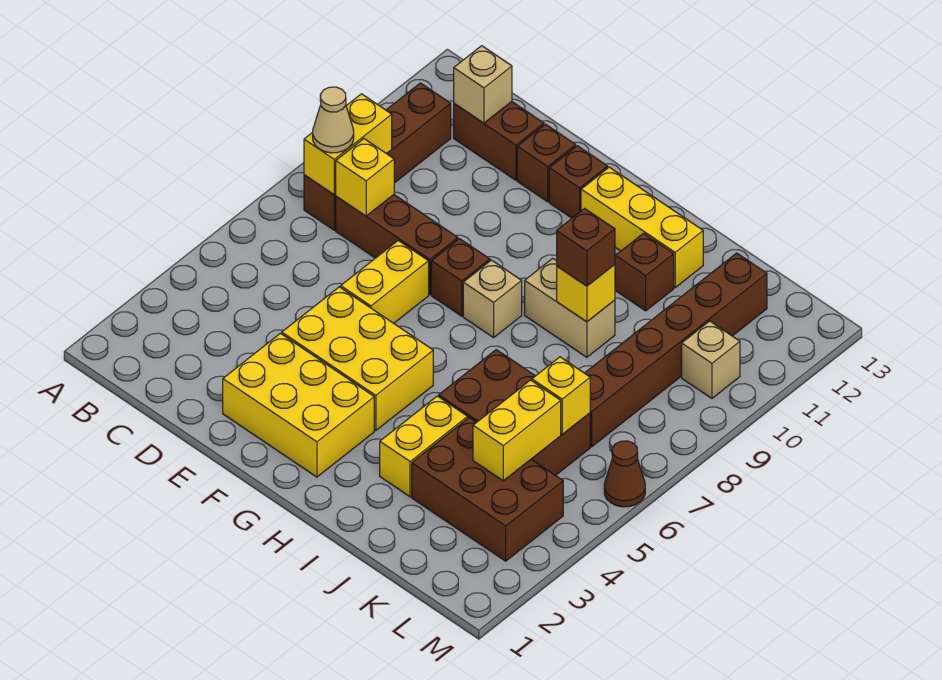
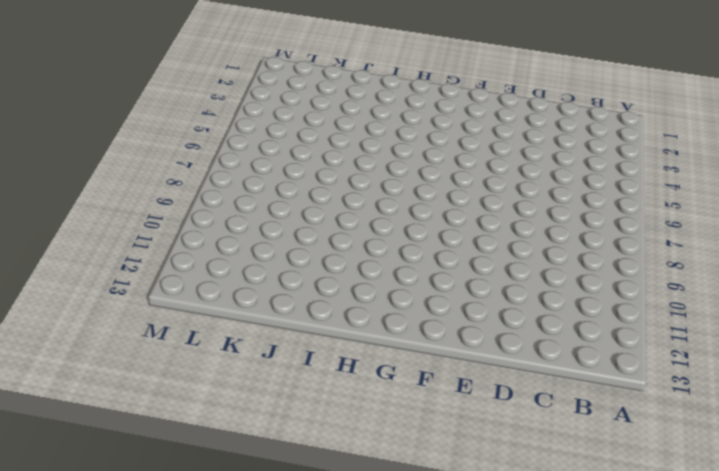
none -> brown 1x4 brick [304,83,451,230]
none -> brown 1x3 brick [336,195,458,295]
none -> brown 1x2 brick [454,102,544,180]

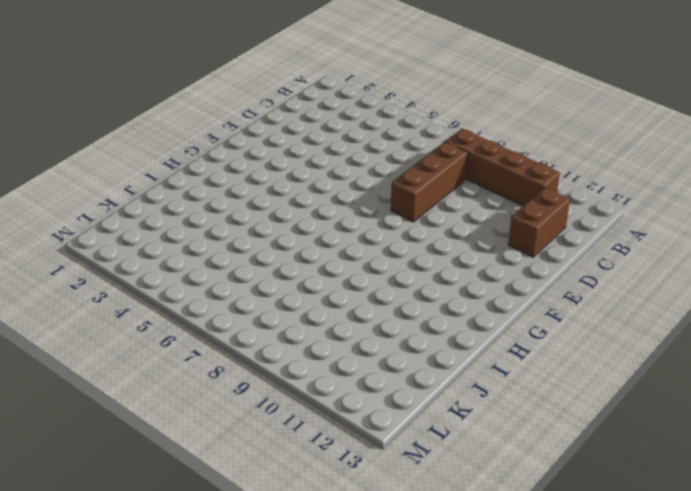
none -> yellow 2x3 brick [223,333,374,477]
none -> yellow 2x3 brick [282,287,433,431]
none -> yellow 1x2 brick [341,241,429,323]

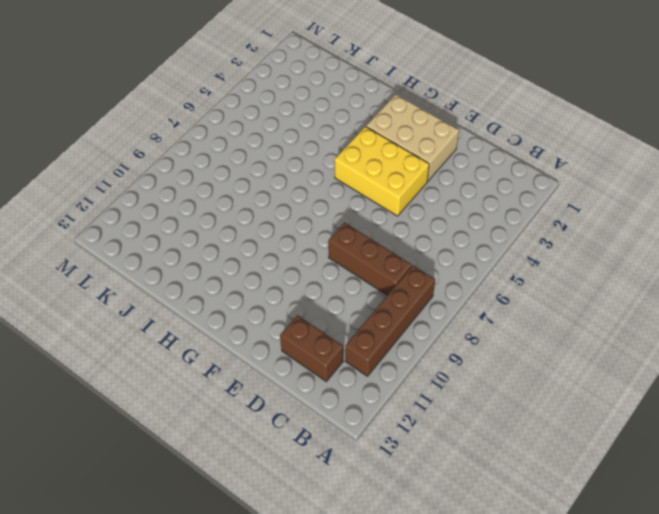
tan 2x3 brick [366,94,459,181] -> yellow 2x3 brick [223,333,374,477]
none -> yellow 1x2 brick [341,241,429,323]
none -> brown 1x1 brick [517,124,576,202]
none -> brown 1x1 brick [431,239,490,316]

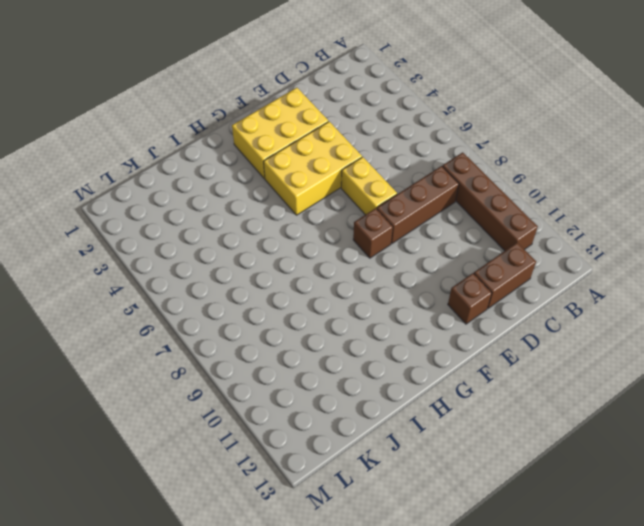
none -> brown 1x1 brick [549,146,608,218]
none -> tan 1x1 brick [463,260,522,338]
none -> yellow 1x3 brick [581,167,703,287]

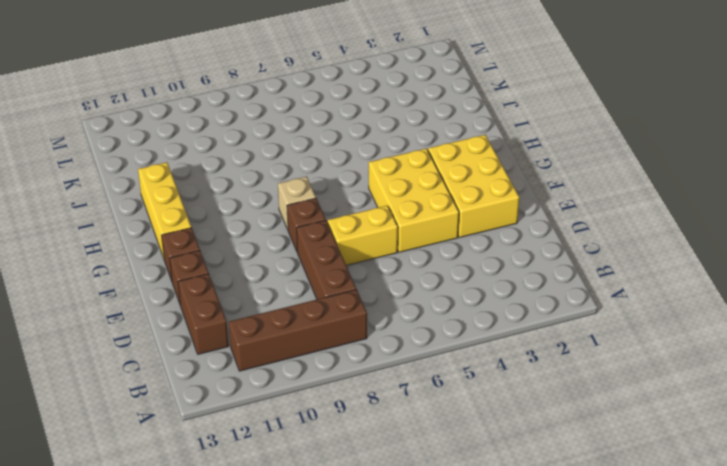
none -> tan 1x2 brick [525,258,615,357]
none -> yellow 1x2 brick [380,396,468,497]
none -> brown 2x3 brick [439,350,590,476]

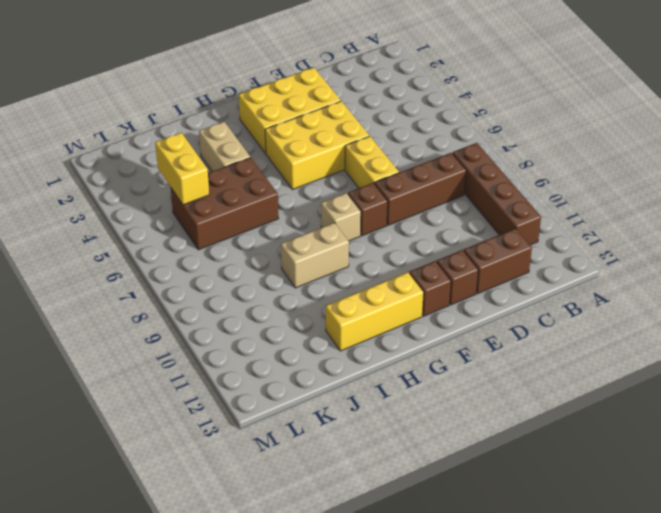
tan 1x2 brick [199,122,250,171] -> yellow 1x2 brick [380,396,468,497]
none -> brown 1x1 brick [615,233,674,311]
none -> brown 2x3 brick [412,418,563,561]
none -> brown 1x6 brick [585,253,767,447]

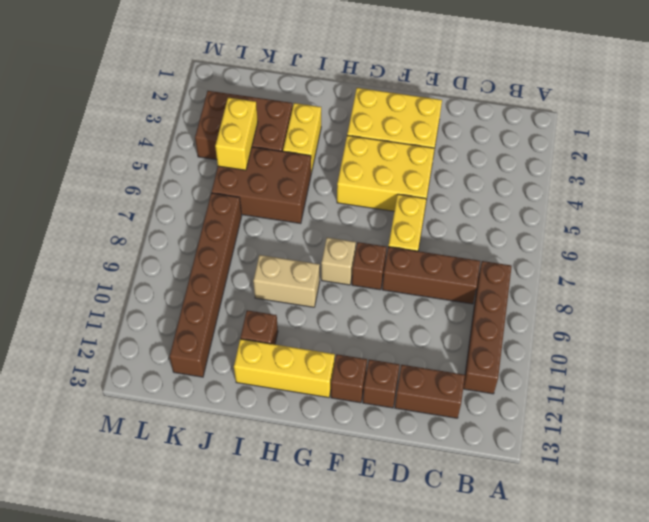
none -> tan 1x1 brick [682,321,740,398]
none -> brown 1x1 cone [604,441,645,507]
none -> yellow 1x2 brick [304,94,392,195]

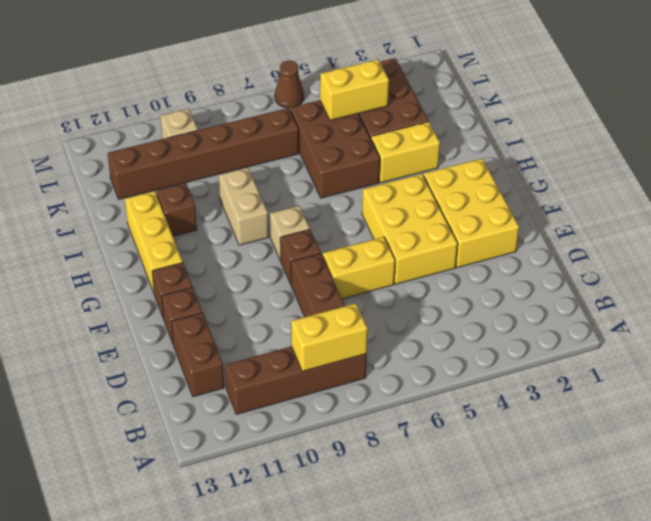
none -> yellow 1x1 brick [336,139,394,216]
none -> tan 1x1 brick [454,46,512,123]
none -> yellow 1x1 brick [557,264,615,322]

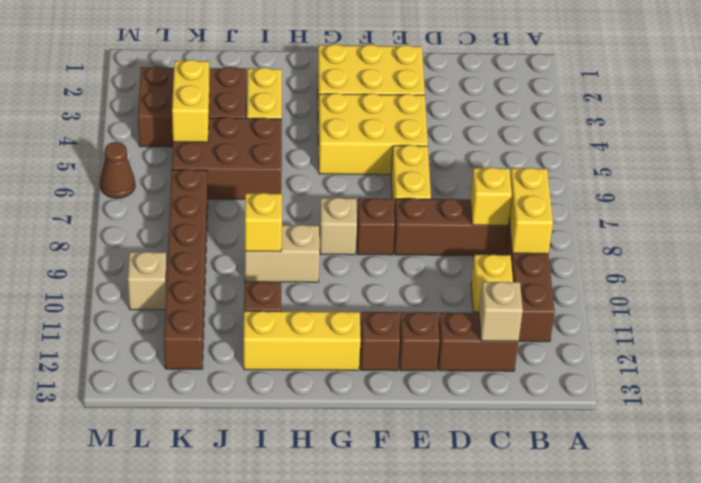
yellow 1x1 brick [471,254,513,312] -> yellow 1x1 brick moved to [532,357,590,434]
none -> tan 1x1 cone [313,87,354,153]
none -> brown 1x1 brick [557,209,615,286]

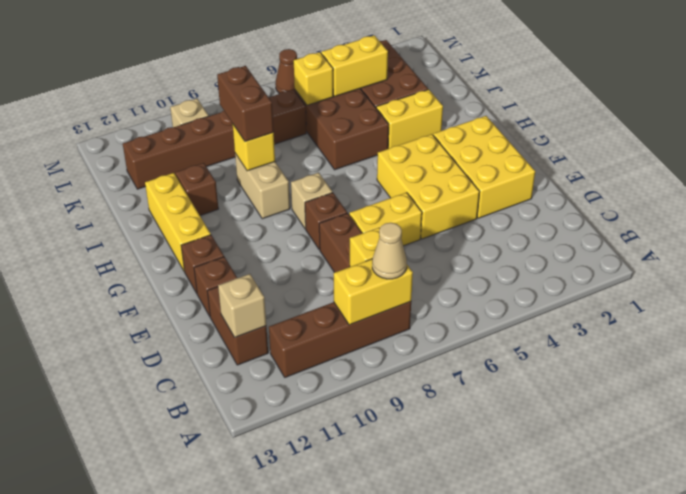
brown 1x2 brick [217,66,274,142] -> brown 1x1 brick [557,209,615,286]

